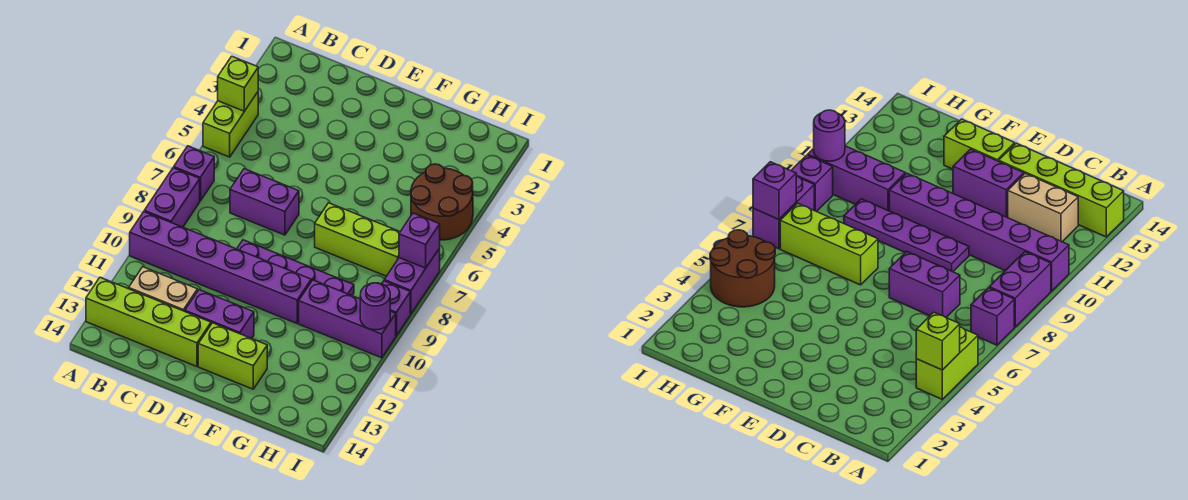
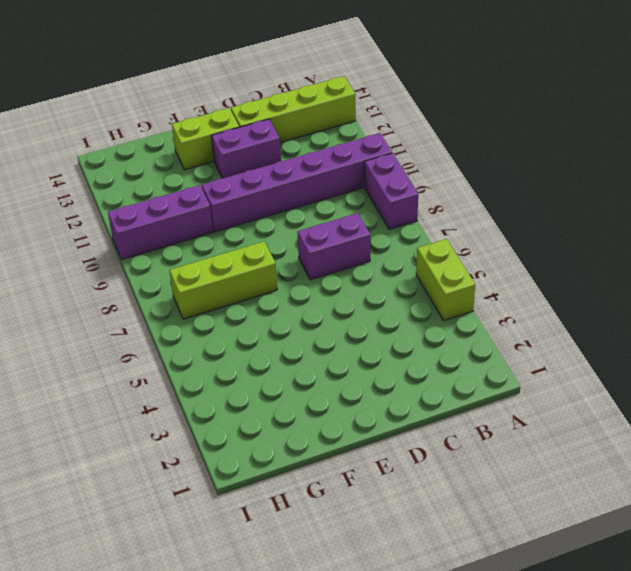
none -> purple 1x1 brick [174,146,214,201]
none -> tan 1x2 brick [129,267,198,311]
none -> purple 1x4 plate [237,240,354,295]

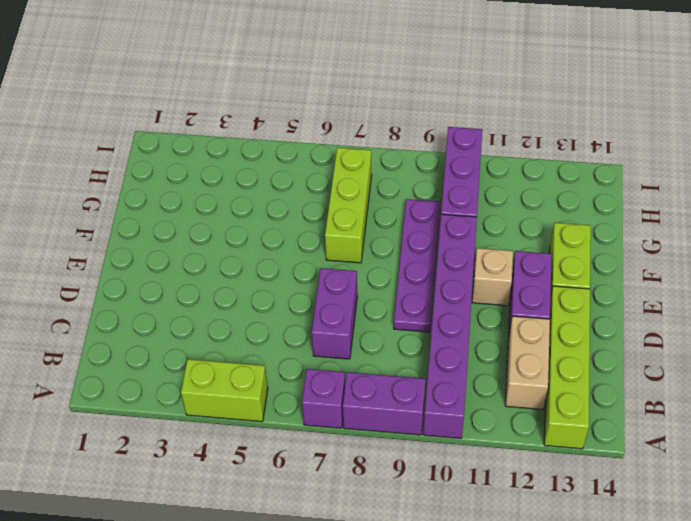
tan 1x1 brick [472,248,513,306] -> none
none -> brown 2x2 round brick [411,164,473,240]
none -> purple 1x2 brick [384,248,440,314]
none -> purple 1x1 brick [382,281,410,336]

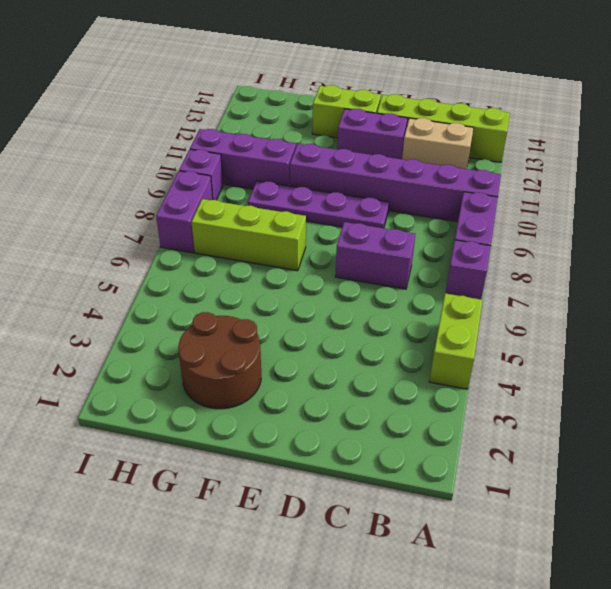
brown 2x2 round brick [178,312,261,409] -> brown 2x2 round brick moved to [411,164,473,240]
none -> lime 1x1 brick [218,56,258,111]
none -> purple 1x1 brick [399,213,440,268]
none -> purple 1x1 round brick [360,283,390,330]

